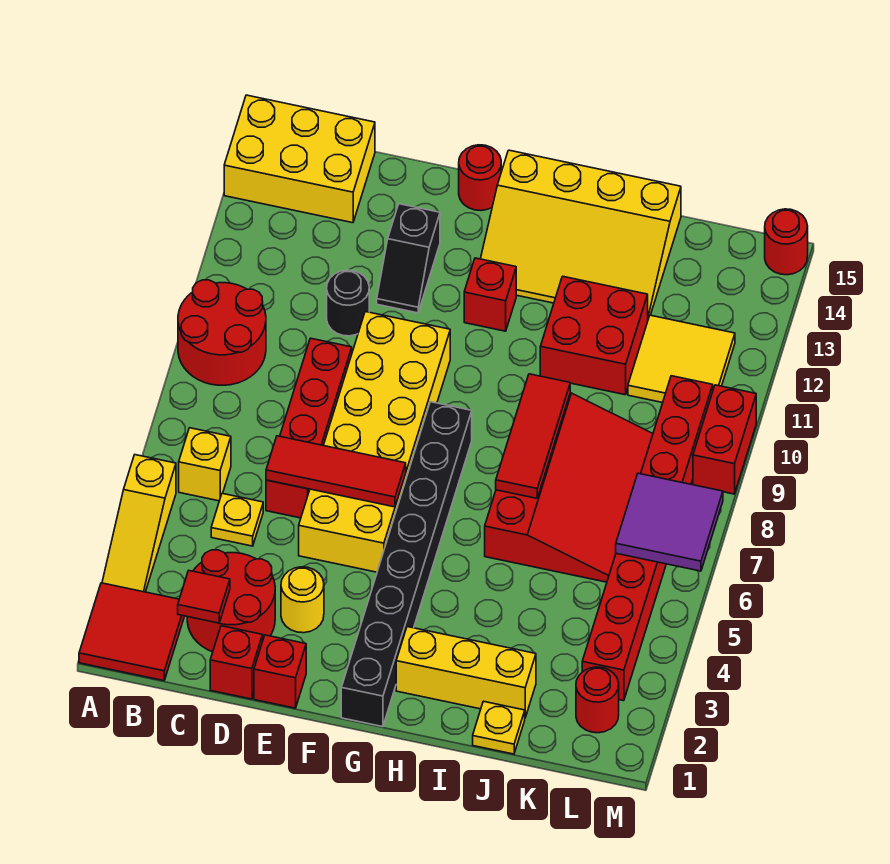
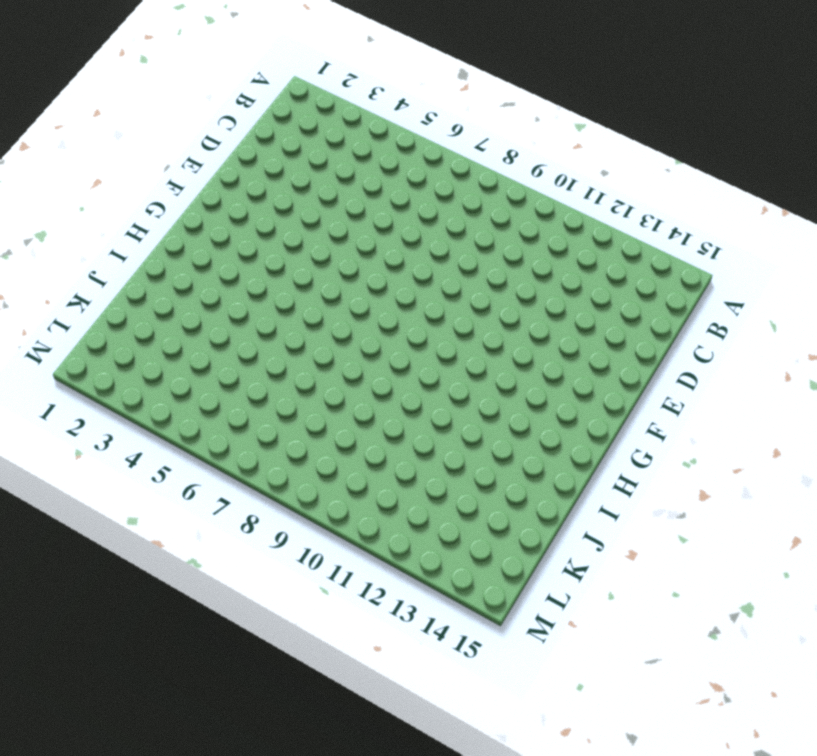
none -> red 2x2 tile [79,583,184,681]
none -> yellow 1x3 slope [102,455,176,592]
none -> red 2x2 round brick [178,280,266,385]
none -> yellow 2x3 brick [224,95,375,223]

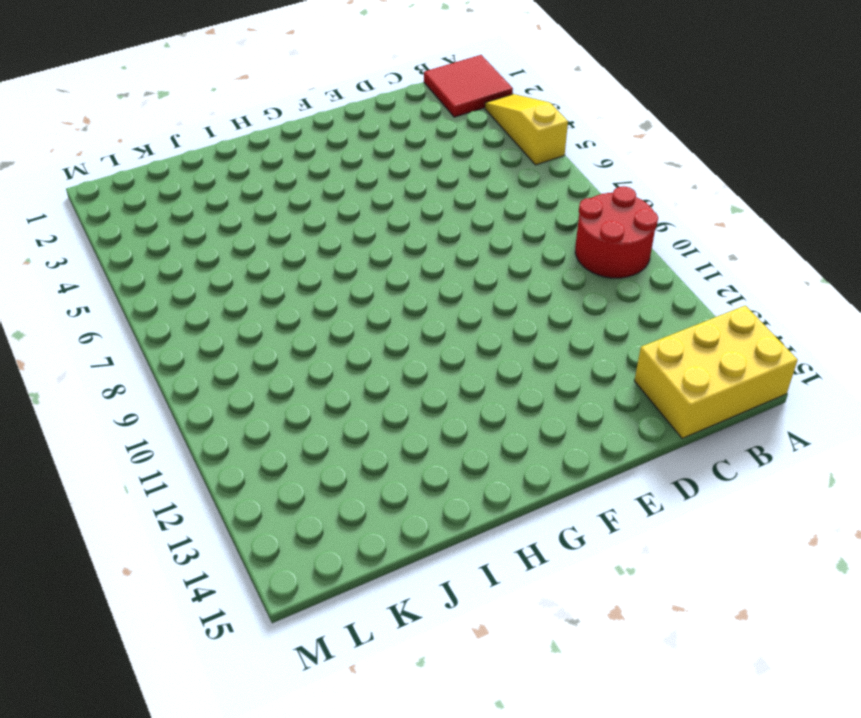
none -> yellow 1x1 brick [179,428,231,501]
none -> red 2x2 round brick [187,550,275,652]
none -> yellow 1x1 plate [211,493,263,546]
none -> red 1x1 brick [210,626,263,699]

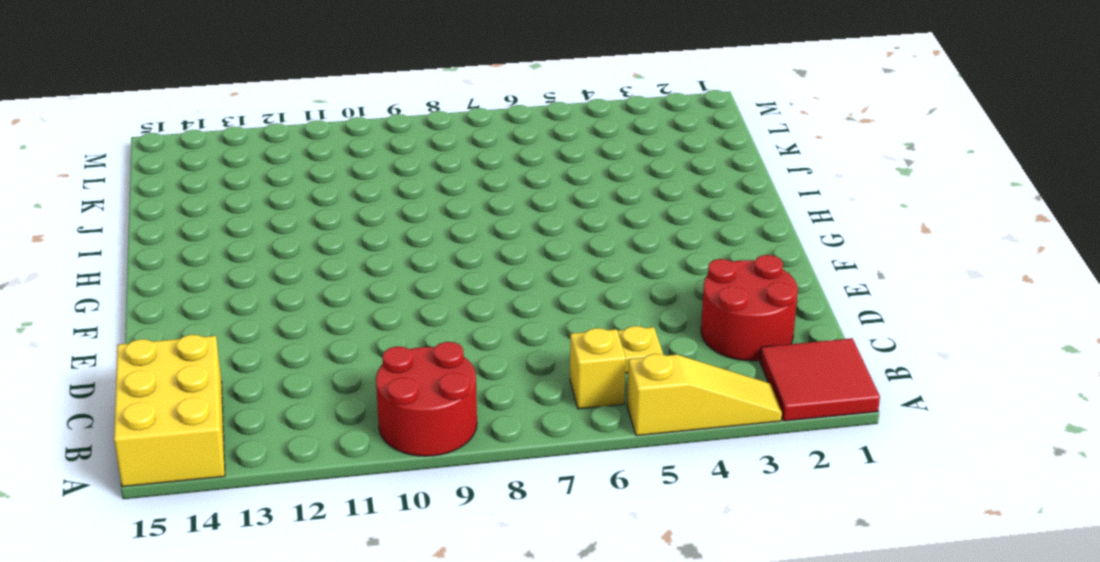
none -> red 1x1 brick [210,626,263,699]
none -> red 1x4 brick [266,338,352,518]
none -> black 1x1 round brick [327,270,369,336]
none -> red 1x1 brick [254,635,306,708]

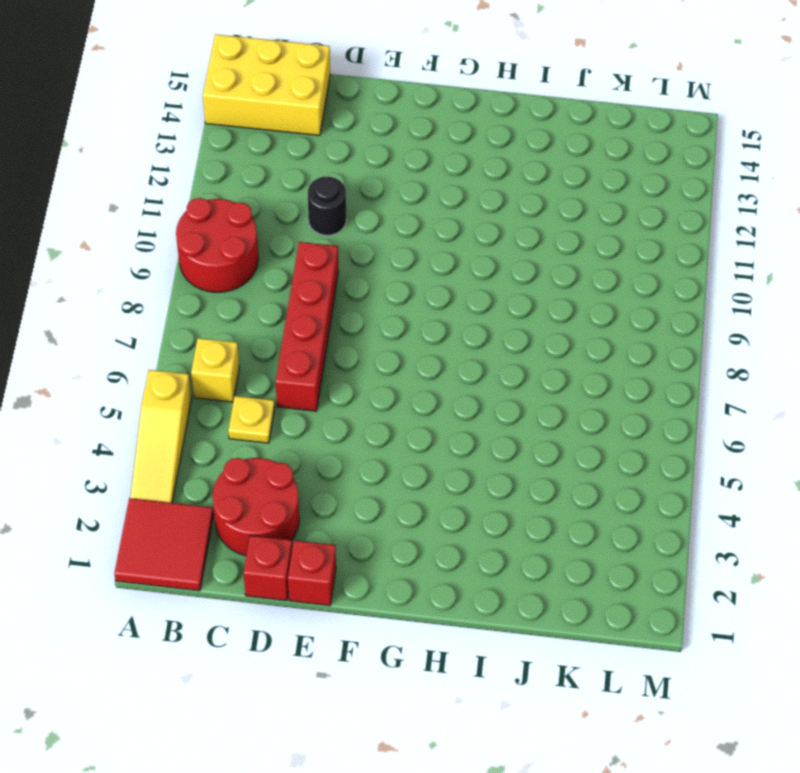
none -> yellow 1x1 round brick [281,567,324,633]
none -> yellow 2x6 brick [299,312,450,572]
none -> black 1x2 slope [377,204,440,313]
none -> red 1x1 round brick [459,145,501,211]

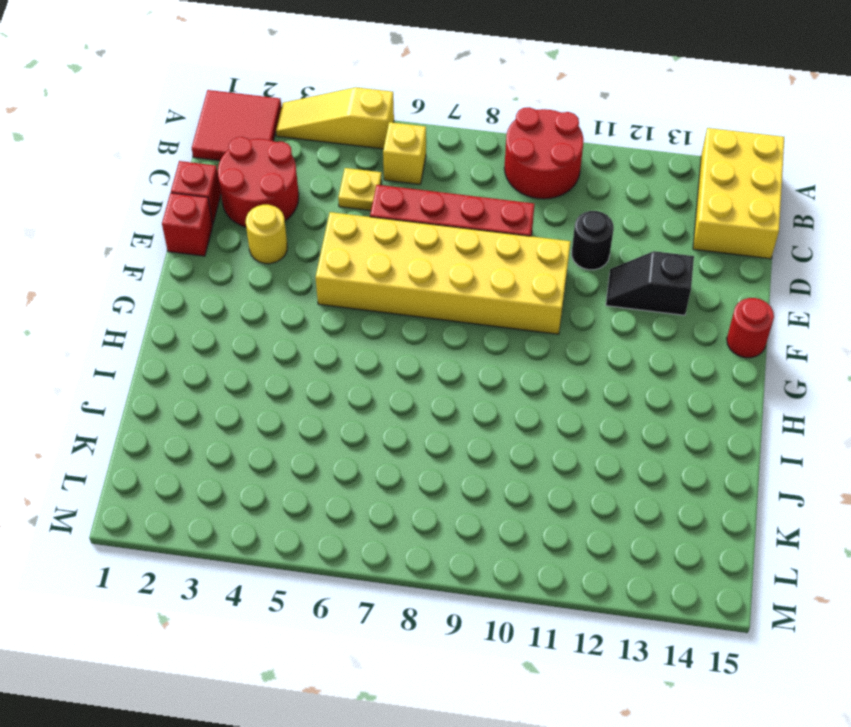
none -> black 1x8 brick [341,402,472,727]
none -> red 1x1 brick [464,258,516,331]
none -> yellow 3x4 slope [481,150,681,319]
none -> yellow 1x3 brick [396,627,536,717]

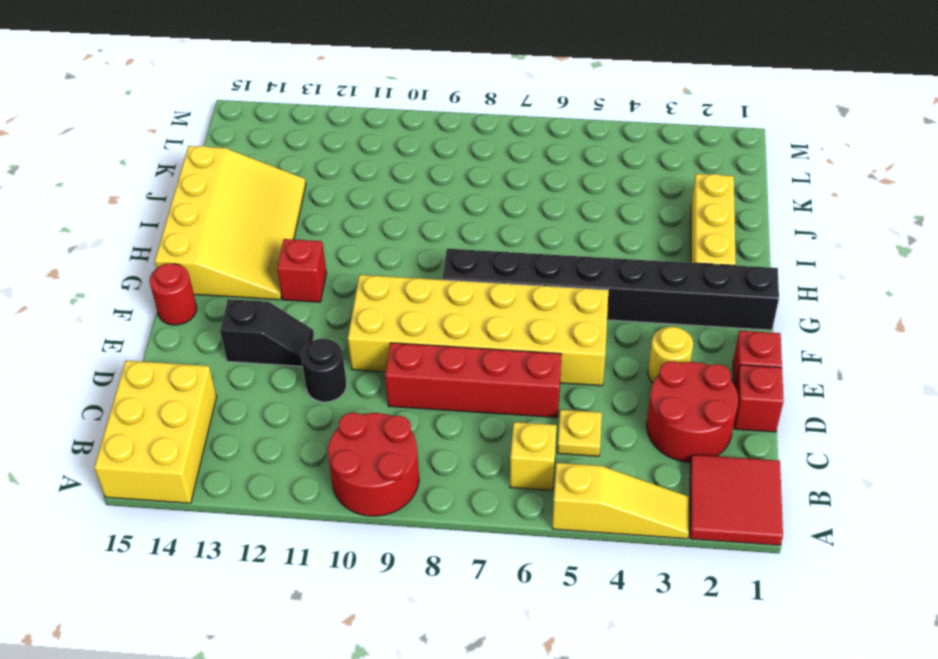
none -> red 3x4 slope [485,393,653,582]
none -> red 2x2 brick [540,276,648,395]
none -> yellow 1x1 plate [473,701,525,754]
none -> yellow 2x2 tile [628,315,735,403]

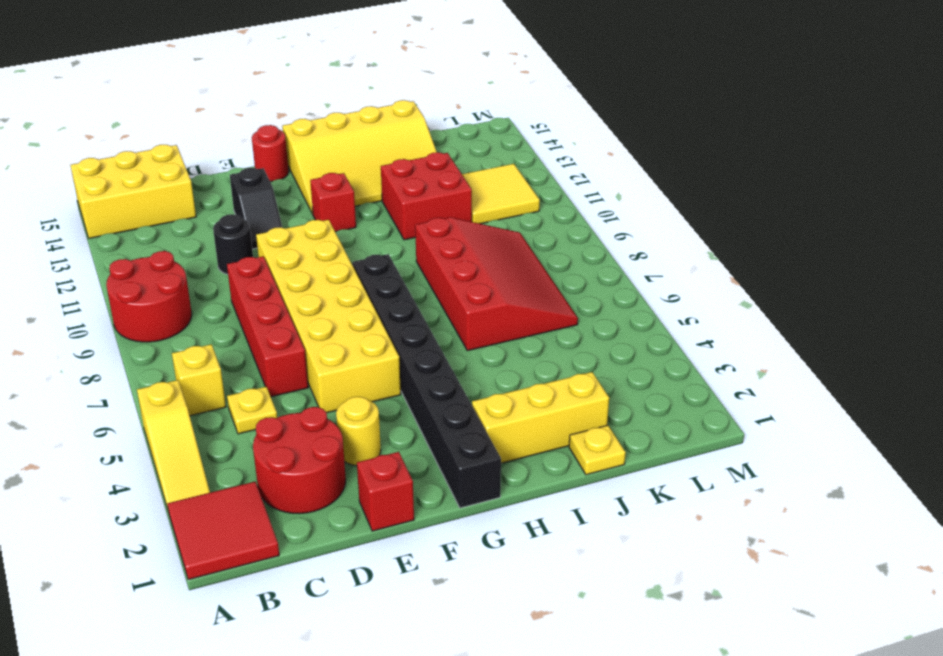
none -> red 1x1 brick [210,626,263,699]
none -> red 1x1 round brick [576,667,619,733]
none -> red 1x8 brick [582,376,713,701]
none -> red 1x2 brick [693,385,756,494]

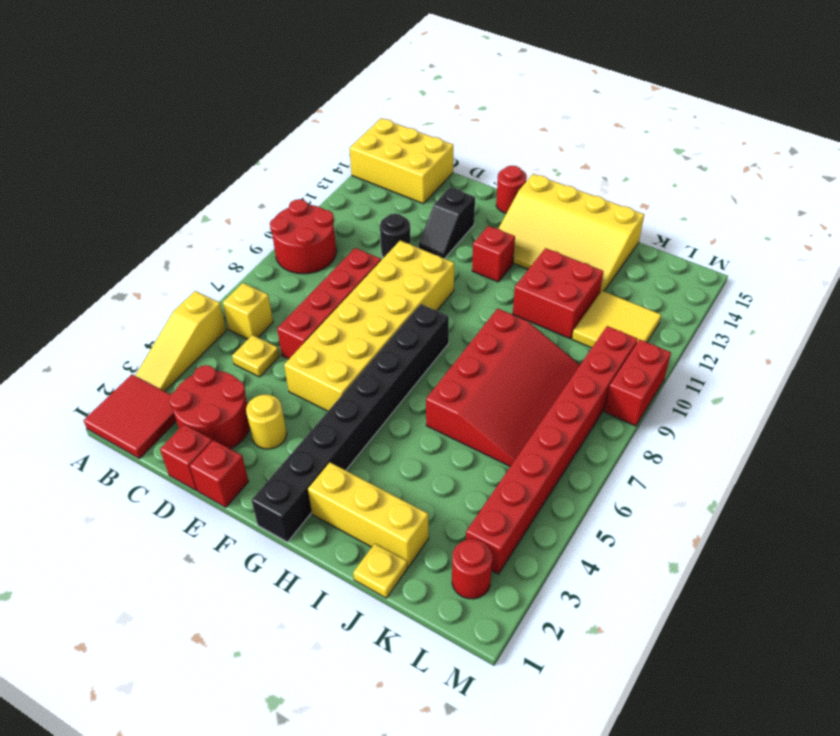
none -> red 1x1 round brick [765,209,808,275]
none -> red 1x1 tile [178,571,230,623]
none -> red 1x3 tile [266,436,406,507]
none -> red 1x3 tile [496,374,570,498]

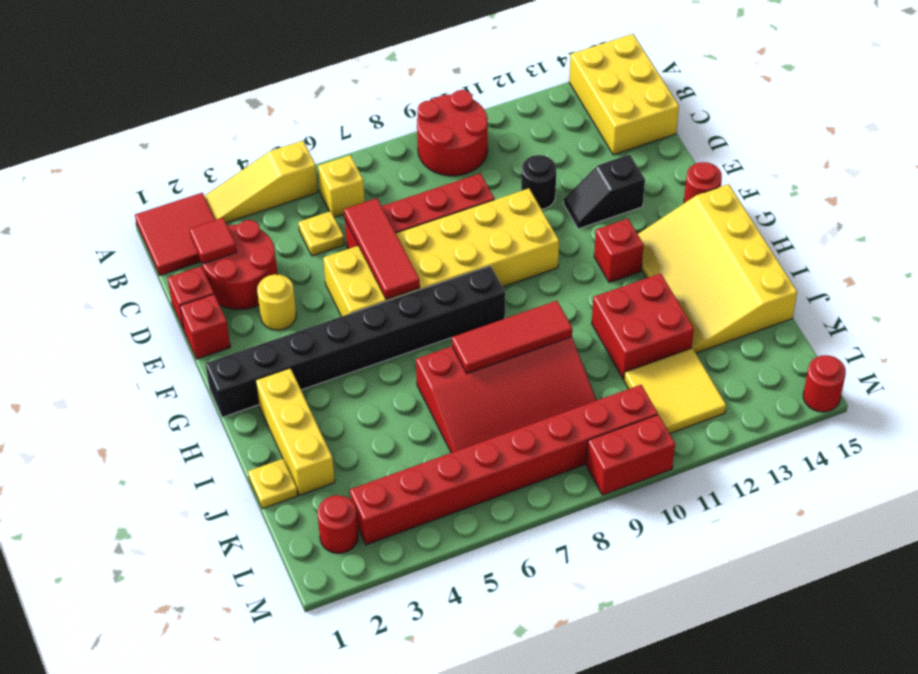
none -> purple 2x2 tile [616,473,723,571]

